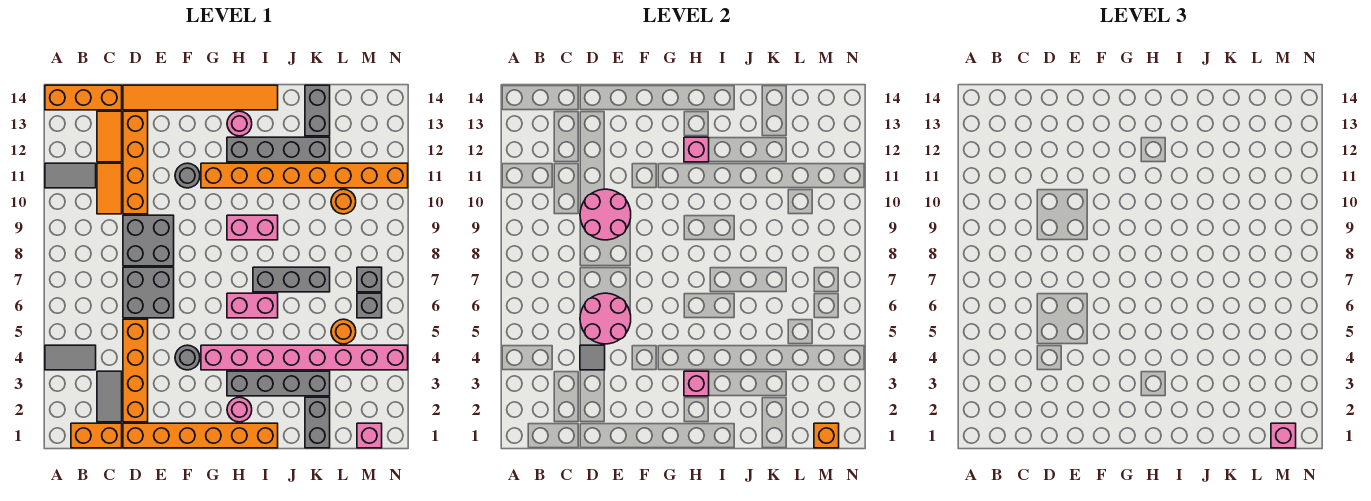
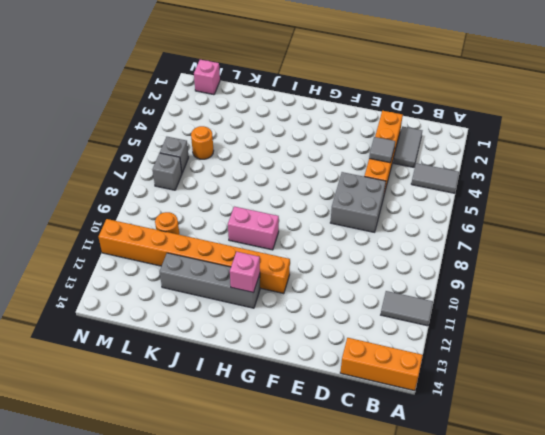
none -> orange 1x2 brick [71,423,122,448]
none -> orange 1x2 tile [97,163,122,214]
none -> orange 1x2 tile [97,111,122,162]
none -> orange 1x6 brick [123,423,278,448]

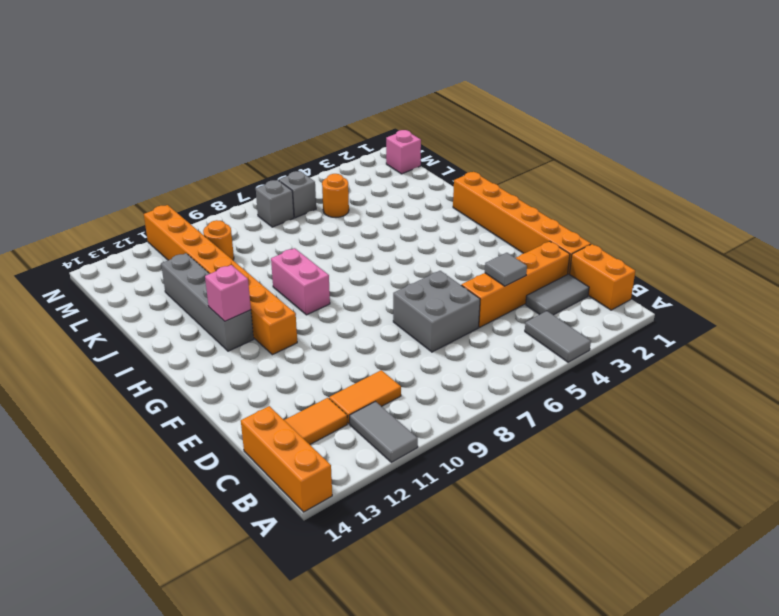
none -> grey 2x2 brick [123,215,174,266]
none -> orange 1x4 brick [123,111,148,214]
none -> orange 1x6 tile [123,85,278,110]
none -> grey 1x1 round brick [175,345,200,370]

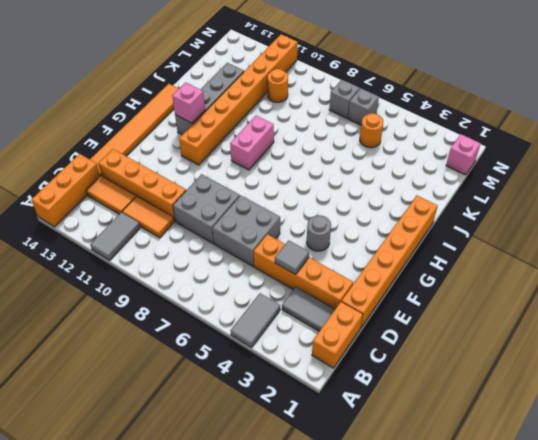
none -> grey 1x1 round brick [175,163,200,188]
none -> pink 1x8 brick [201,345,408,370]
none -> pink 1x1 round brick [227,397,252,422]
none -> grey 1x4 brick [227,371,330,396]

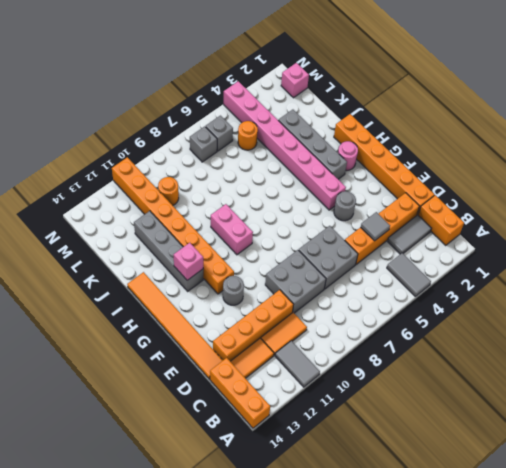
none -> pink 1x2 brick [227,293,278,318]
none -> pink 1x1 round brick [227,111,252,136]
none -> grey 1x3 brick [253,267,330,292]
none -> grey 1x2 brick [305,397,330,448]

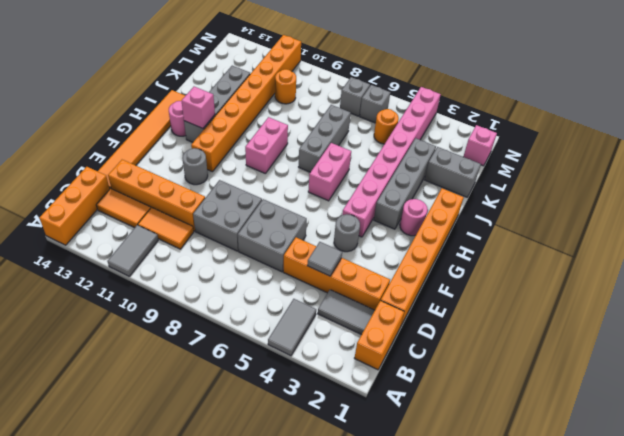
none -> grey 1x2 brick [305,85,330,136]
none -> pink 2x2 round brick [580,293,631,344]
none -> pink 2x2 round brick [580,189,631,240]
none -> pink 1x1 brick [684,371,709,396]

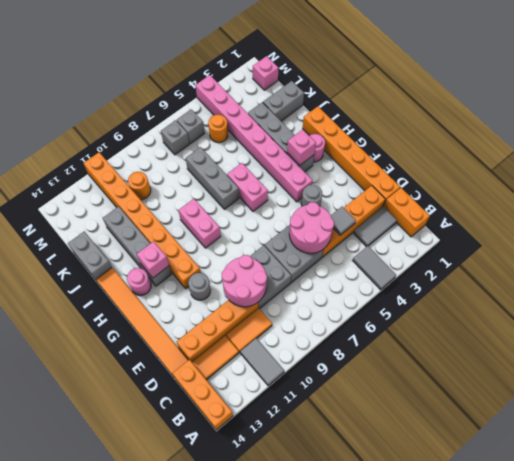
grey 1x2 brick [68,231,112,280] -> grey 1x2 brick turned to [305,85,330,136]
none -> orange 1x1 brick [814,423,839,448]
none -> pink 1x1 brick [1271,423,1296,448]

